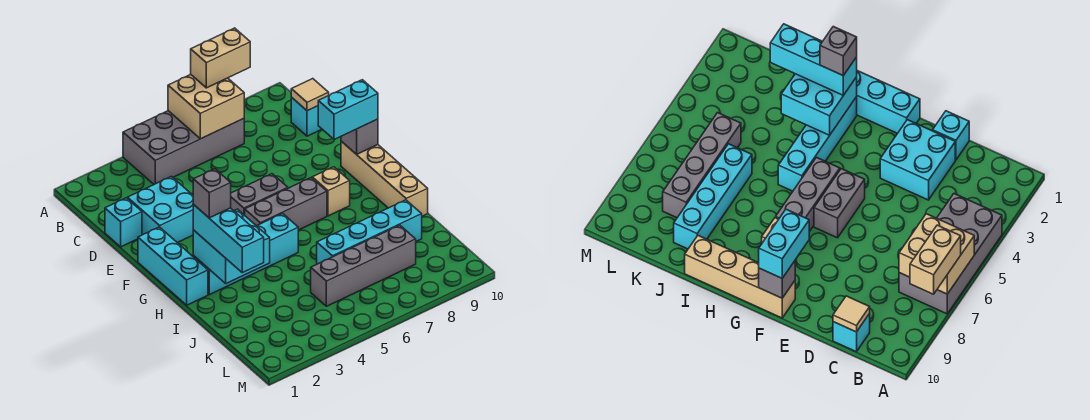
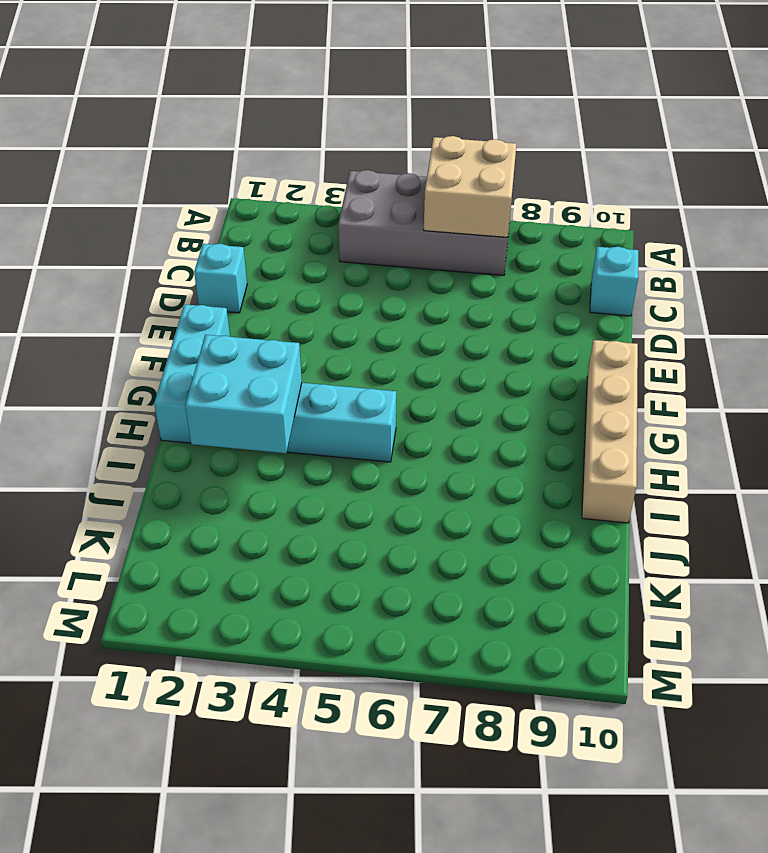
none -> cyan 2x2 brick [127,177,193,243]
none -> grey 1x2 brick [231,174,288,215]
none -> grey 1x3 brick [245,178,327,230]

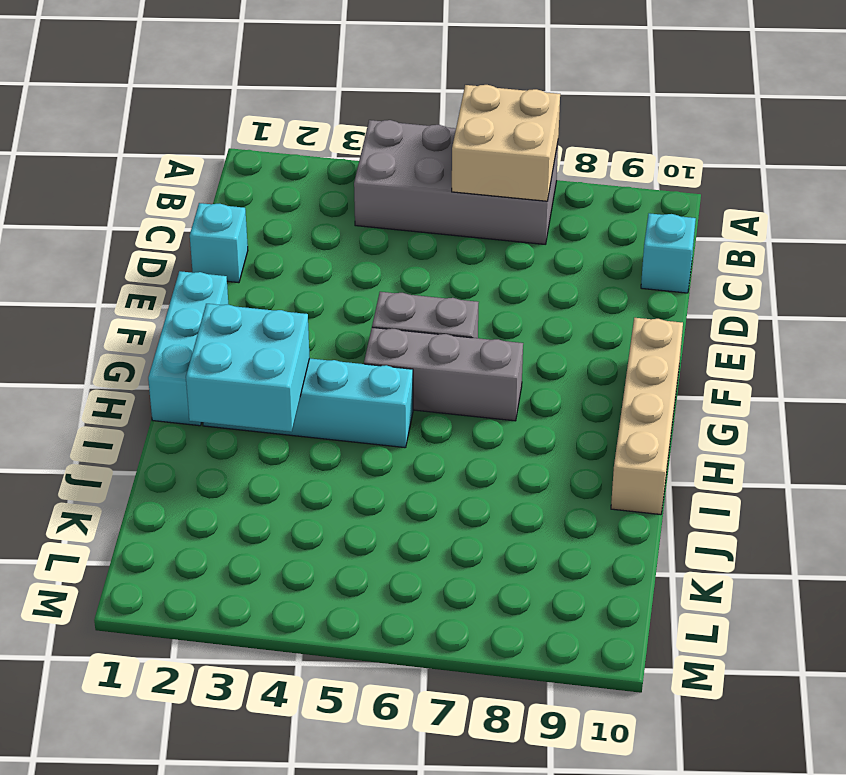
none -> cyan 2x2 brick [127,177,193,243]
none -> tan 1x1 brick [312,167,350,216]
none -> cyan 1x4 brick [317,200,422,264]

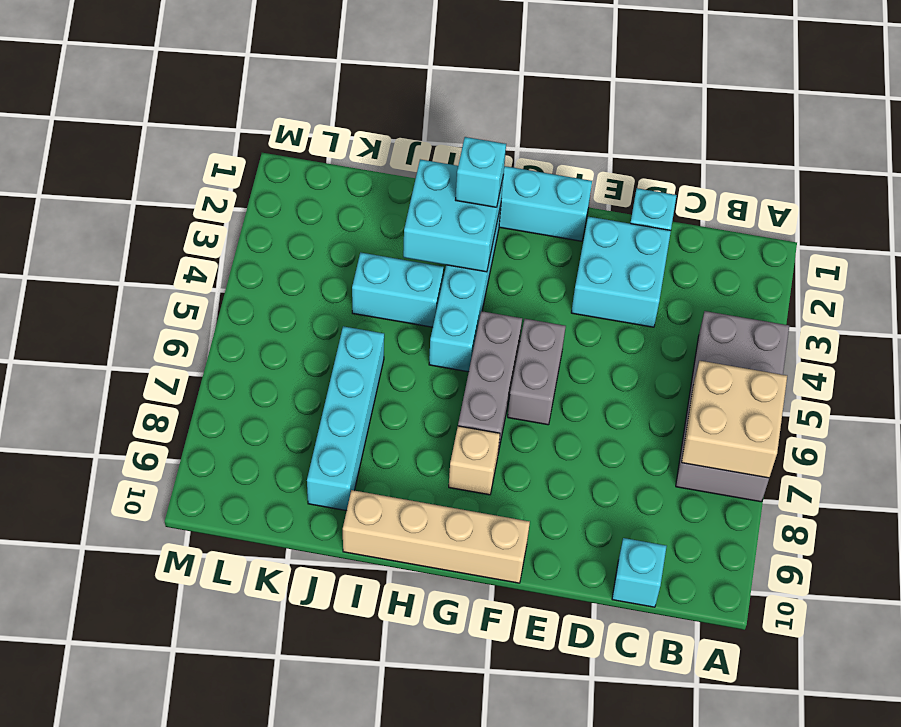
cyan 1x1 brick [456,137,506,207] -> cyan 1x3 brick [193,204,264,273]
cyan 1x2 brick [352,253,444,327] -> cyan 1x2 brick turned to [318,80,378,140]
none -> grey 1x4 brick [311,225,416,306]
none -> tan 1x1 tile [291,79,329,111]
none -> grey 1x1 brick [341,119,378,154]

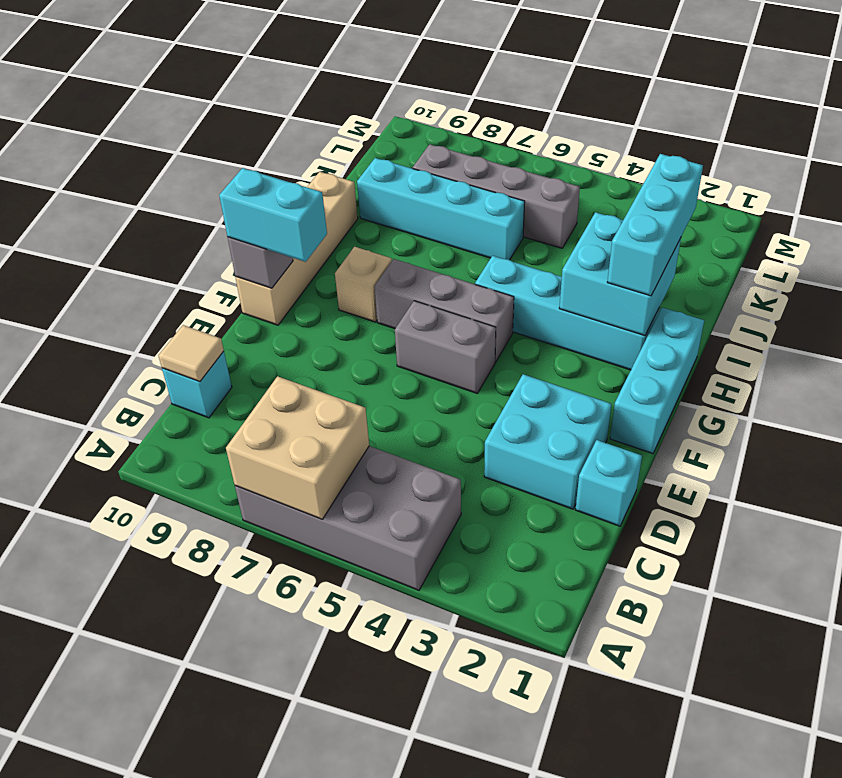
none -> tan 1x2 brick [191,28,250,88]
none -> grey 1x1 brick [193,169,231,218]

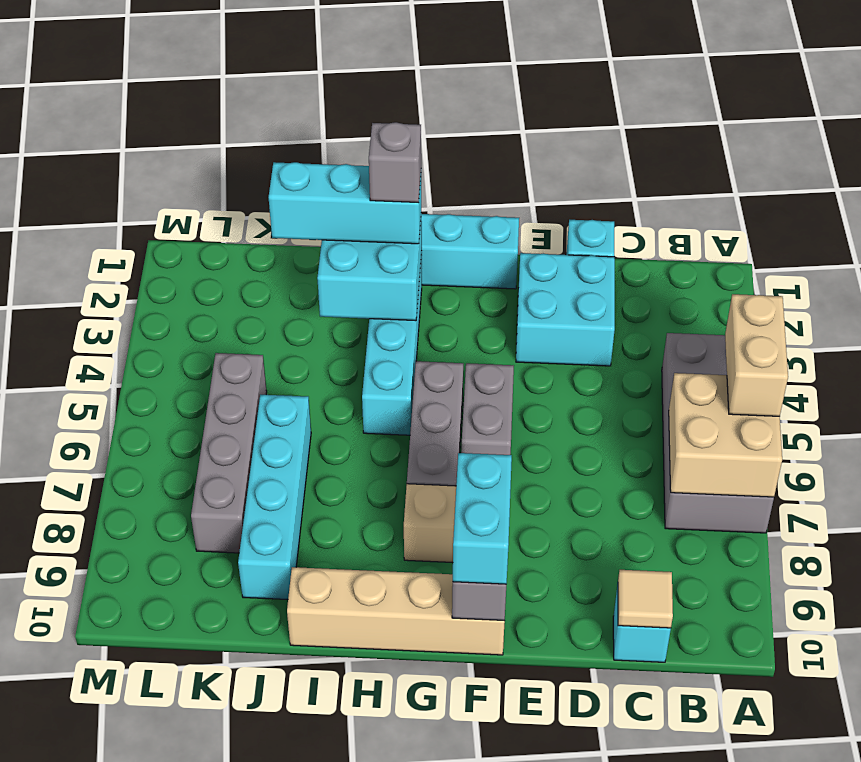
tan 1x2 brick [725,294,788,416] -> tan 1x2 brick moved to [191,28,250,88]

